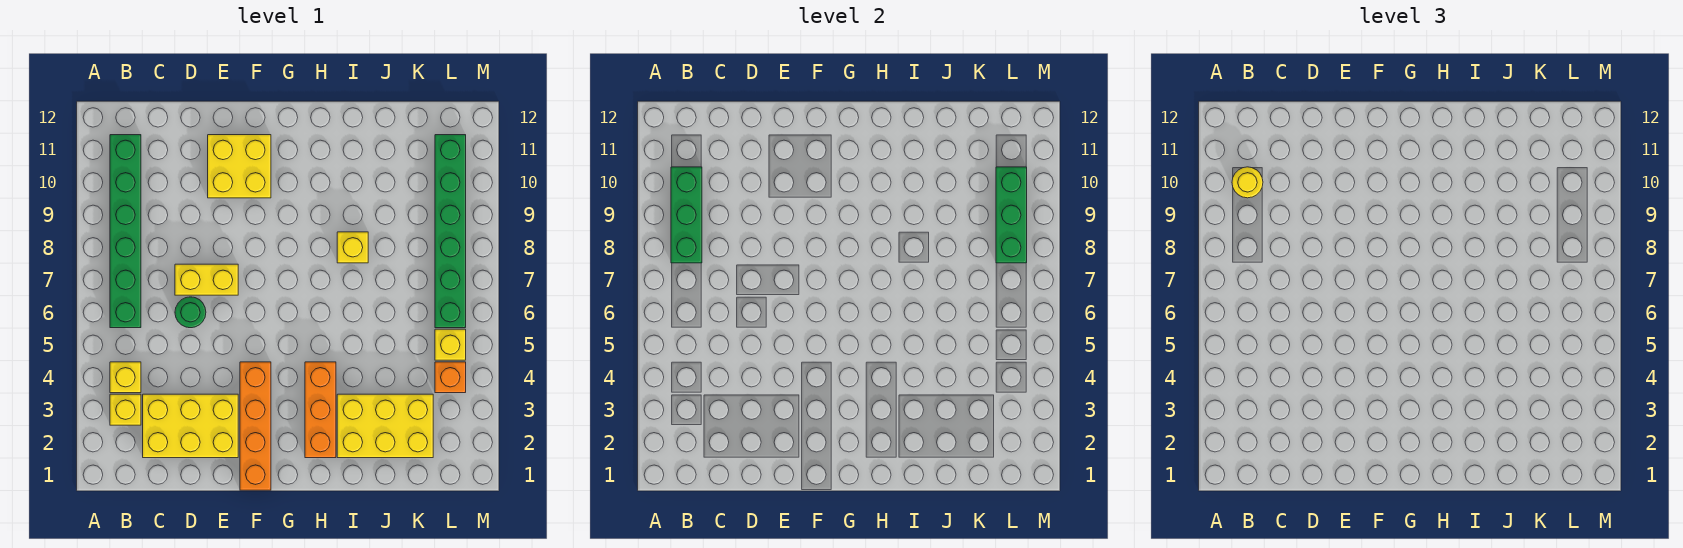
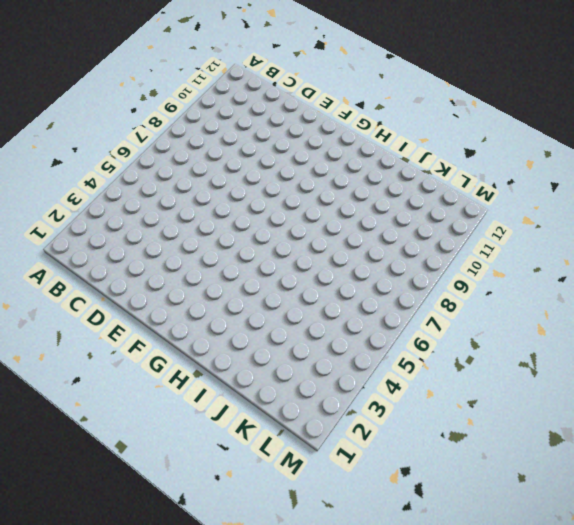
none -> yellow 1x1 brick [110,394,141,425]
none -> yellow 1x1 brick [110,362,141,393]
none -> green 1x6 brick [110,135,141,328]

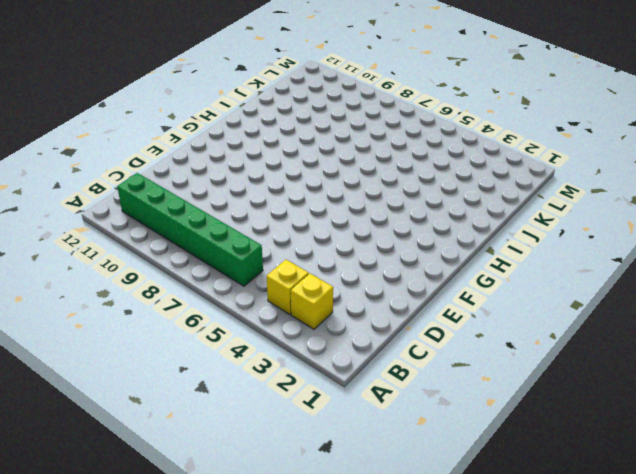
none -> yellow 2x3 brick [143,394,238,458]
none -> green 1x1 round brick [175,297,206,328]
none -> yellow 1x2 brick [175,264,238,295]

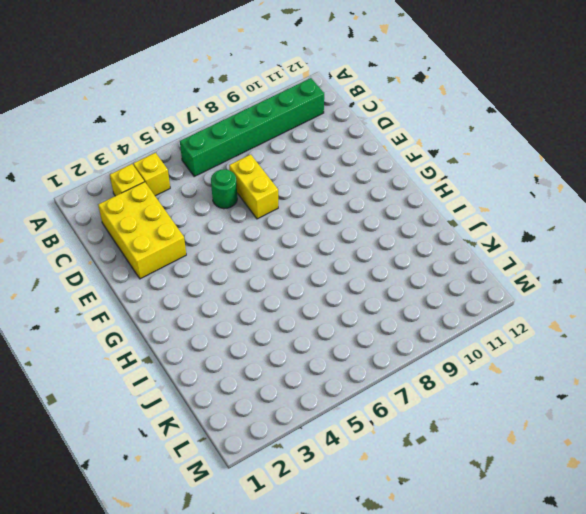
none -> yellow 2x2 brick [208,135,271,198]
none -> orange 1x4 brick [240,362,271,490]
none -> orange 1x3 brick [305,362,336,458]

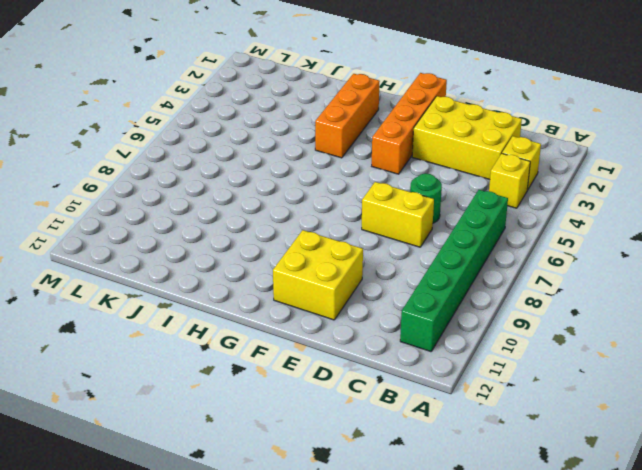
none -> yellow 2x3 brick [337,394,433,458]
none -> yellow 1x1 brick [337,232,368,263]
none -> orange 1x1 brick [435,362,466,393]

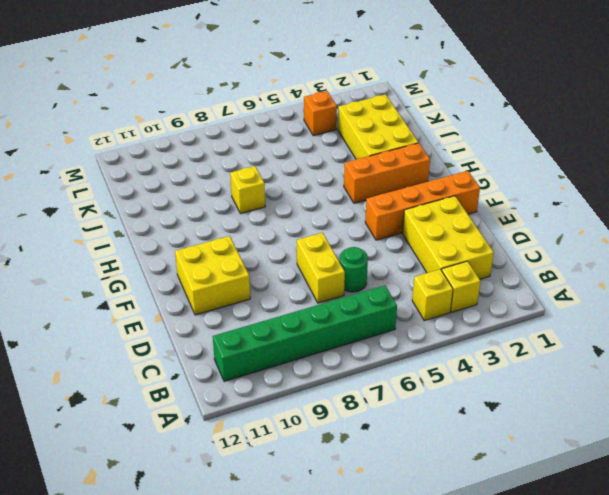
none -> yellow 1x1 brick [435,329,466,360]
none -> green 1x6 brick [435,135,466,328]
none -> green 1x3 brick [671,167,702,263]

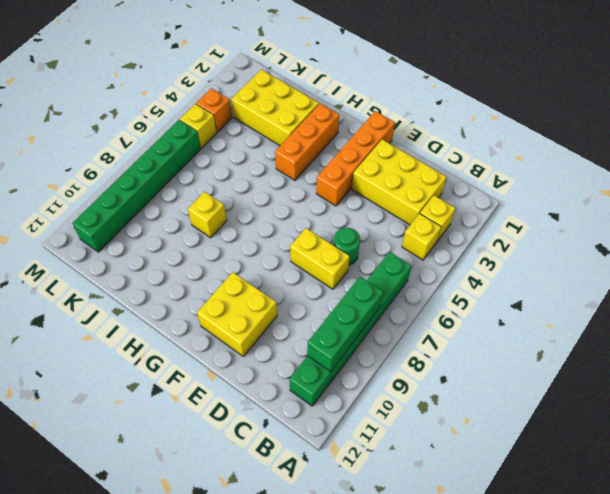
none -> green 1x3 brick [996,167,1027,263]
none -> yellow 1x1 round brick [1232,167,1263,198]

